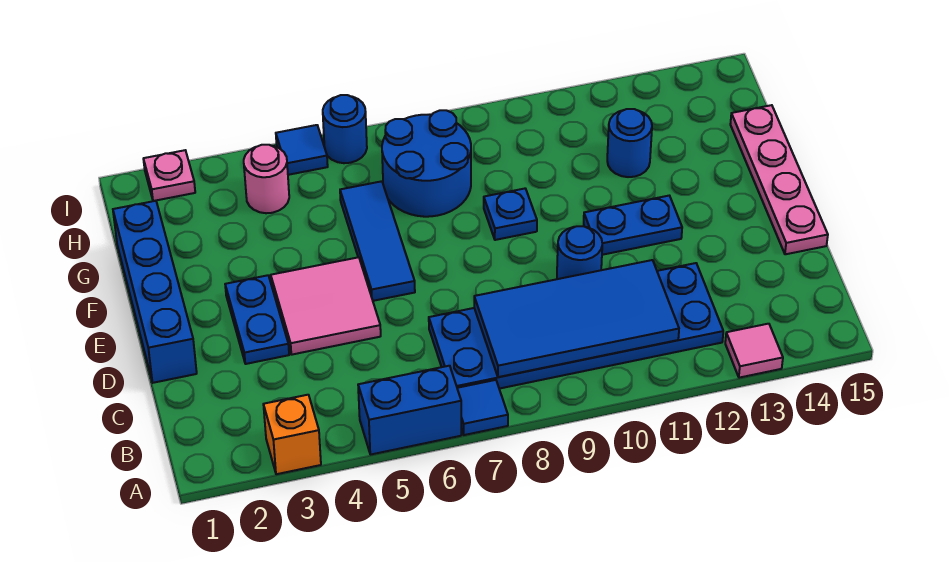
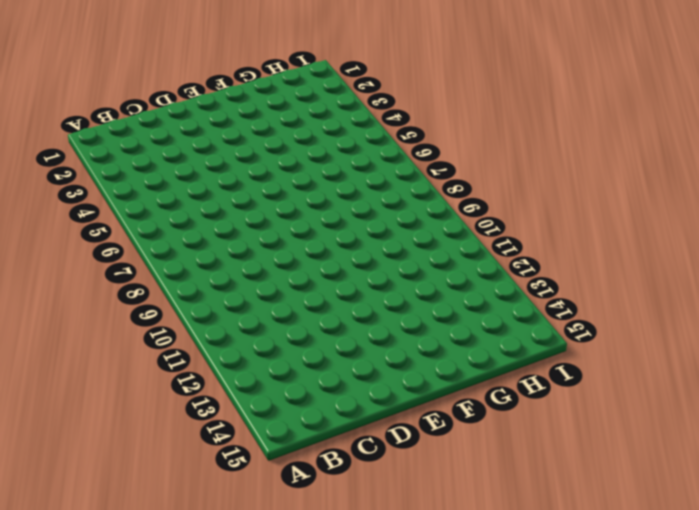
none -> orange 1x1 brick [263,395,321,474]
none -> blue 1x2 brick [358,366,461,455]
none -> blue 1x1 tile [457,380,508,435]

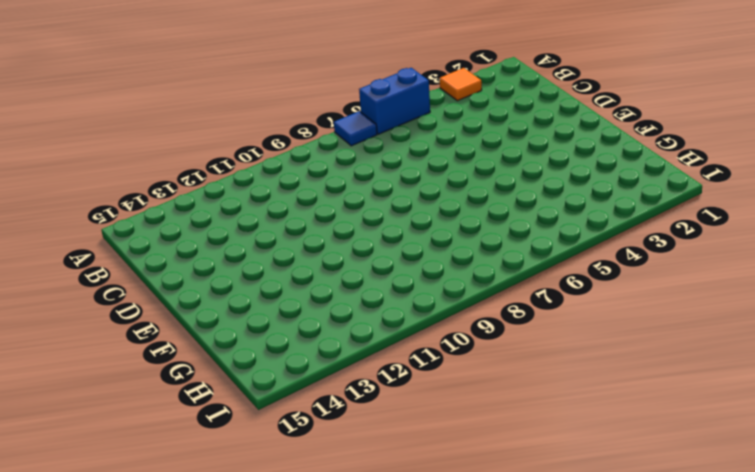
orange 1x1 tile [440,68,482,101] -> orange 1x1 brick [263,395,321,474]
none -> pink 1x1 tile [725,324,783,378]
none -> blue 2x6 plate [429,263,723,389]
none -> blue 1x4 brick [113,201,197,383]

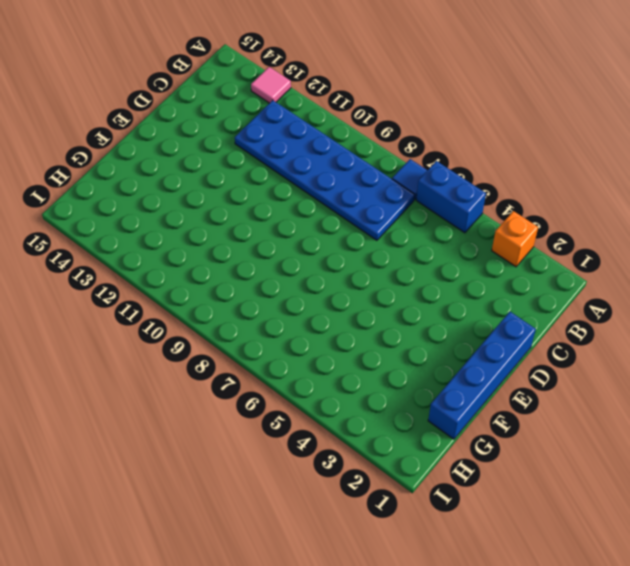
none -> blue 1x2 plate [225,275,289,364]
none -> pink 2x2 tile [271,257,381,355]
none -> blue 1x1 round brick [557,226,602,279]

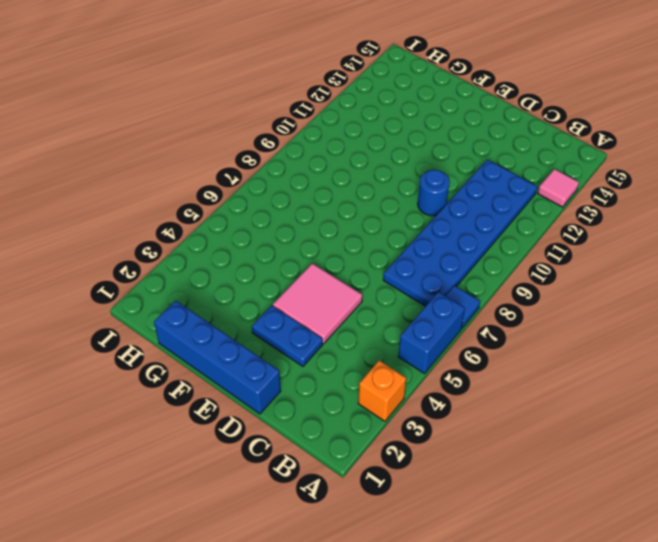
none -> pink 1x4 plate [730,105,828,254]
none -> blue 1x3 tile [340,181,415,301]
none -> blue 1x2 plate [584,196,682,255]

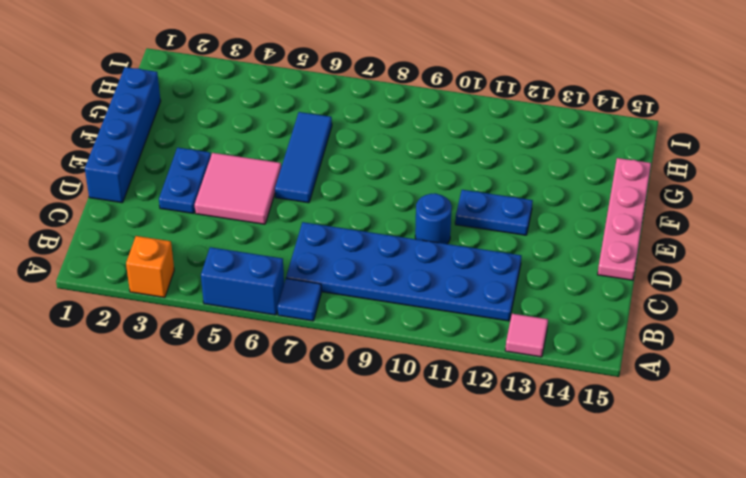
none -> blue 1x1 plate [484,189,537,240]
none -> blue 2x2 round brick [382,110,471,217]
none -> blue 1x1 round brick [607,109,652,177]

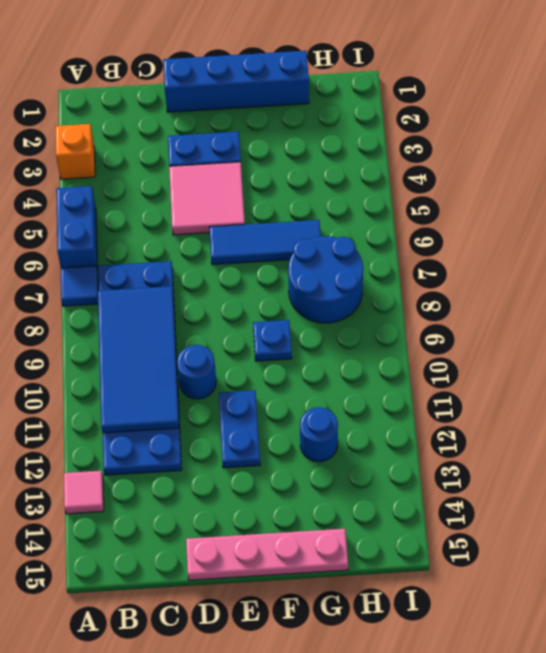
none -> pink 1x1 round brick [244,145,289,213]
none -> pink 1x1 plate [143,150,195,201]
none -> blue 1x1 tile [276,125,328,175]

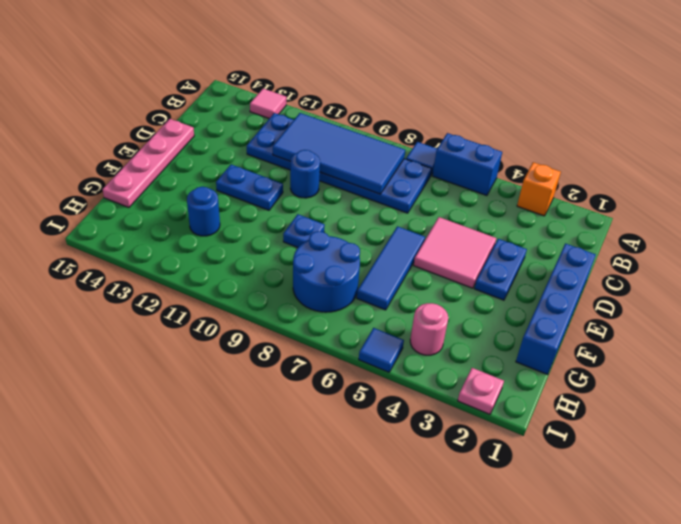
none -> blue 1x1 round brick [323,95,367,163]

